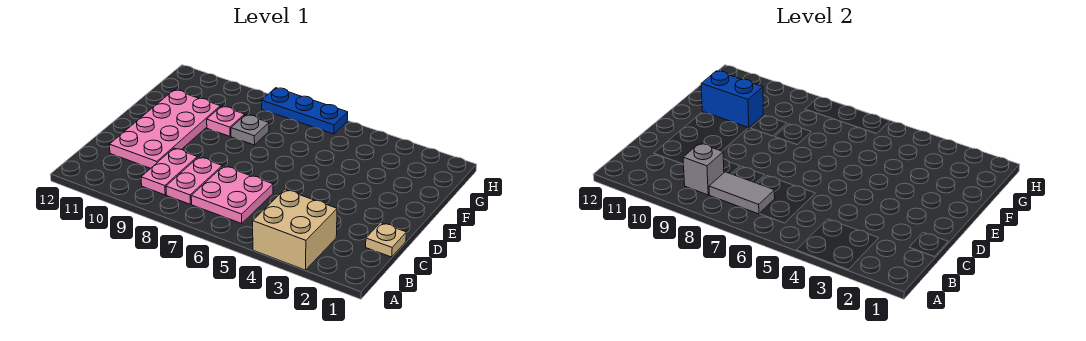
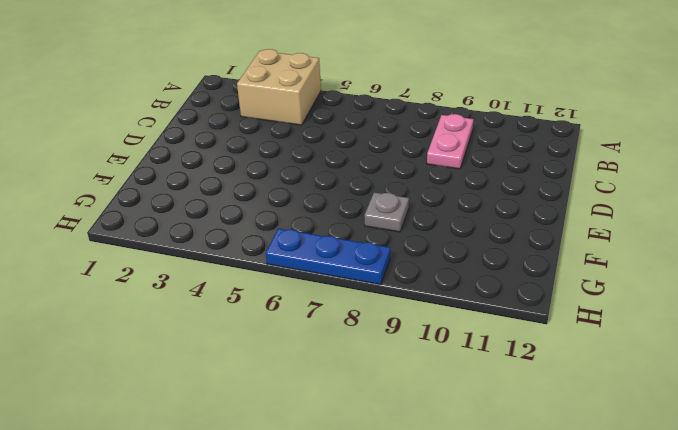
none -> pink 2x2 plate [191,166,273,223]
none -> pink 1x2 plate [166,157,222,204]
none -> tan 1x1 plate [366,223,406,257]

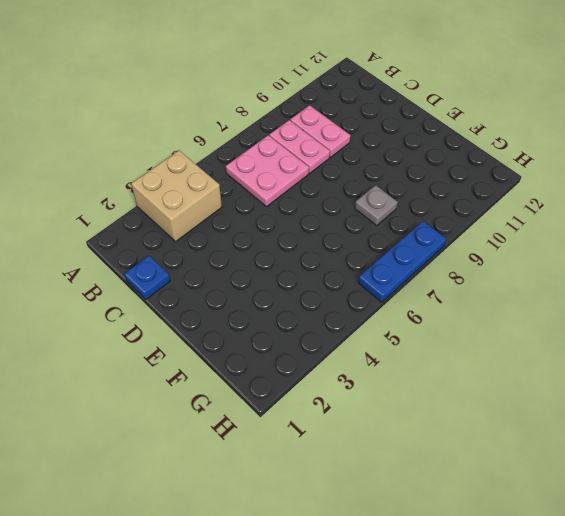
blue 1x1 plate [124,256,170,299] -> tan 1x1 plate [366,223,406,257]
none -> pink 2x4 plate [110,90,220,168]
none -> pink 1x1 plate [207,106,245,136]
none -> grey 1x2 tile [709,172,775,214]

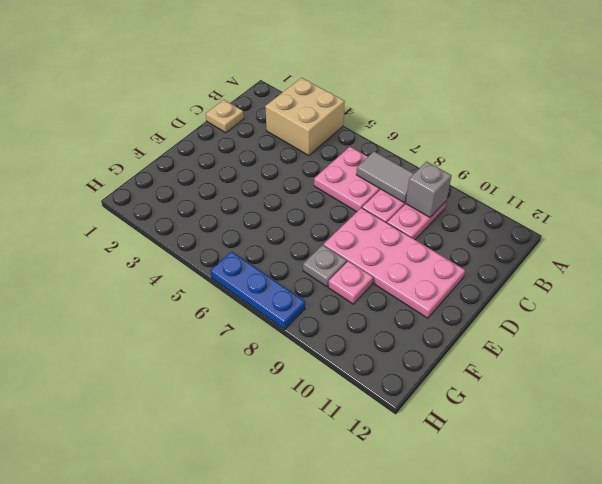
pink 2x4 plate [324,208,465,318] -> pink 2x4 plate turned to [110,90,220,168]
none -> blue 1x2 brick [701,71,764,128]

